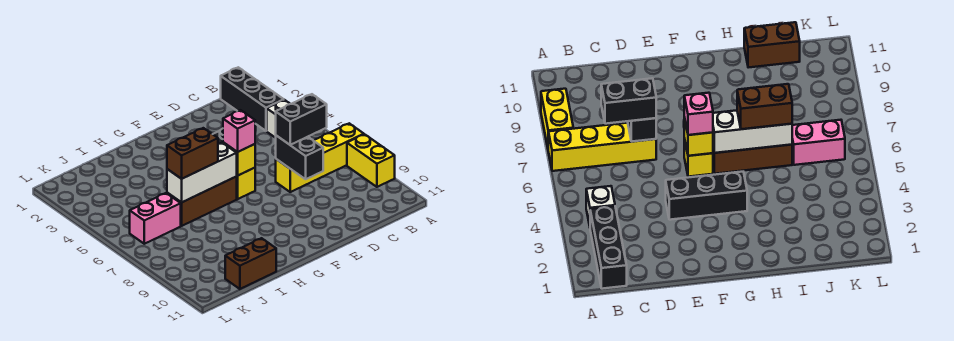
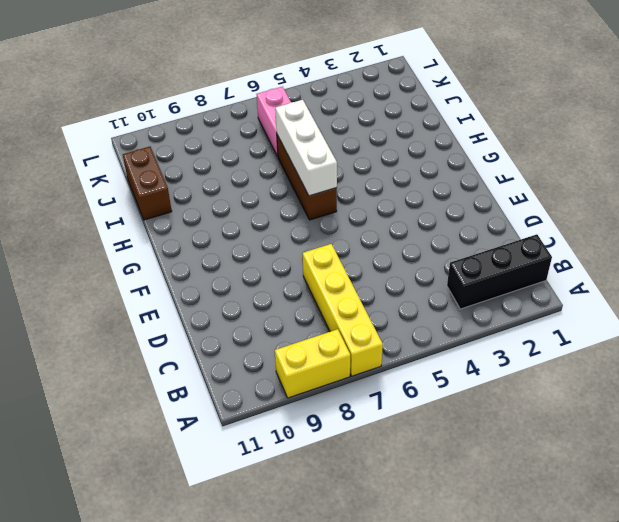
none -> white 1x1 brick [267,100,290,138]
none -> black 1x3 brick [666,172,747,220]
none -> yellow 1x1 brick [237,168,255,199]

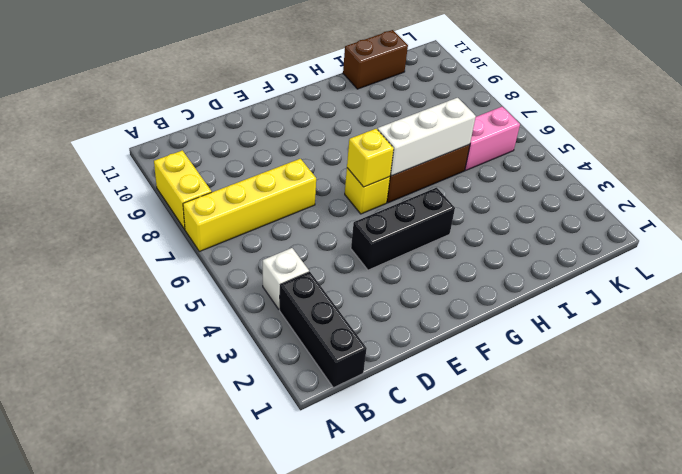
none -> black 1x2 brick [276,136,323,179]
none -> black 1x2 brick [276,94,327,145]
none -> pink 1x1 brick [223,110,255,152]

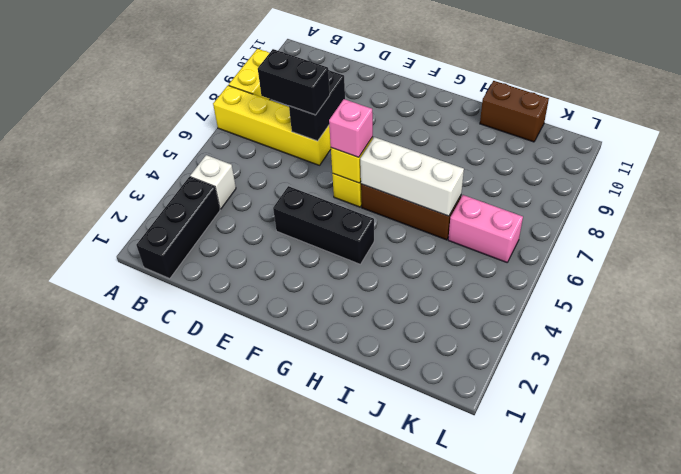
none -> brown 1x2 brick [167,128,218,179]

